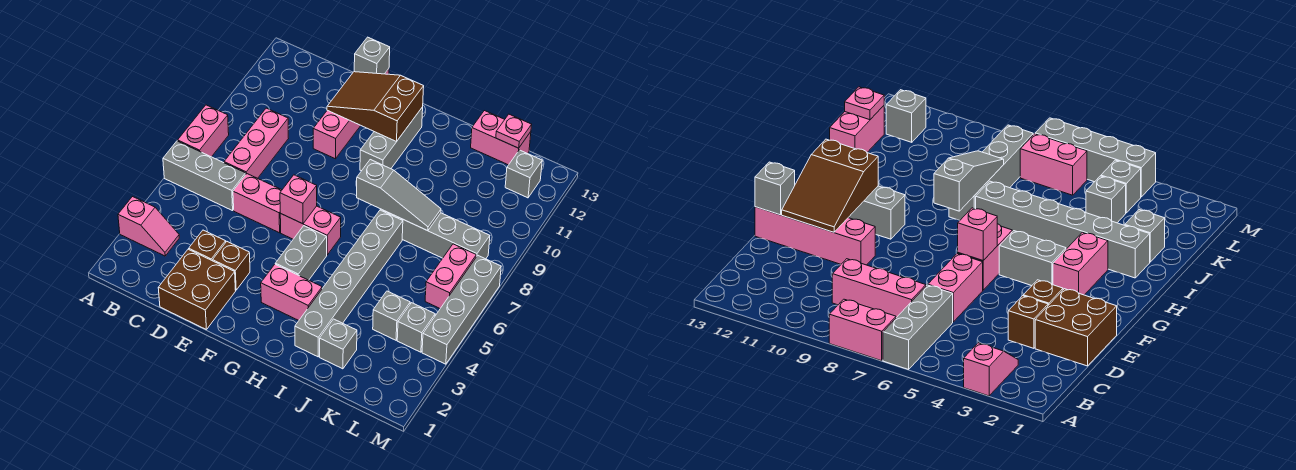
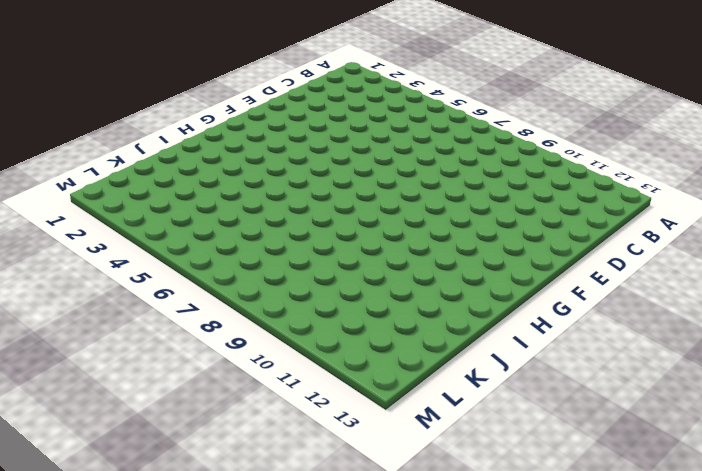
none -> pink 1x2 slope [118,197,179,256]
none -> grey 1x3 brick [163,141,246,211]
none -> pink 1x2 brick [178,105,229,157]

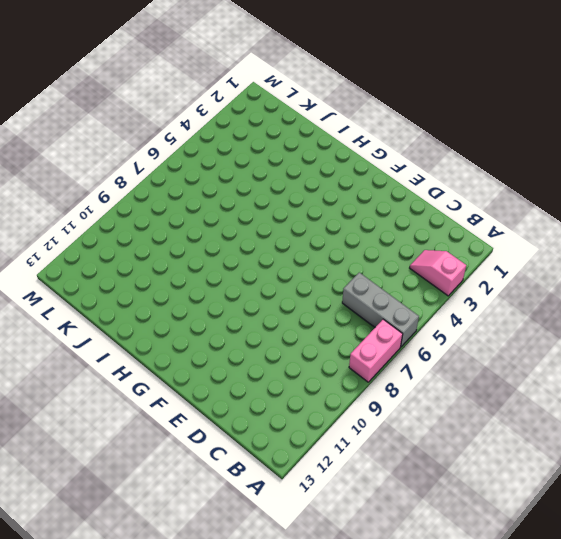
none -> pink 1x3 brick [224,108,288,178]
none -> brown 2x2 brick [158,249,236,330]
none -> brown 1x1 brick [189,230,226,261]

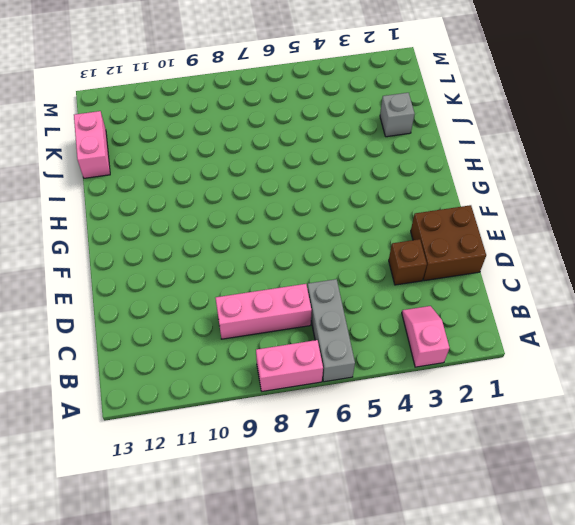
none -> pink 1x2 brick [233,174,282,233]
none -> brown 1x1 brick [213,242,250,290]
none -> pink 1x4 brick [313,69,389,159]

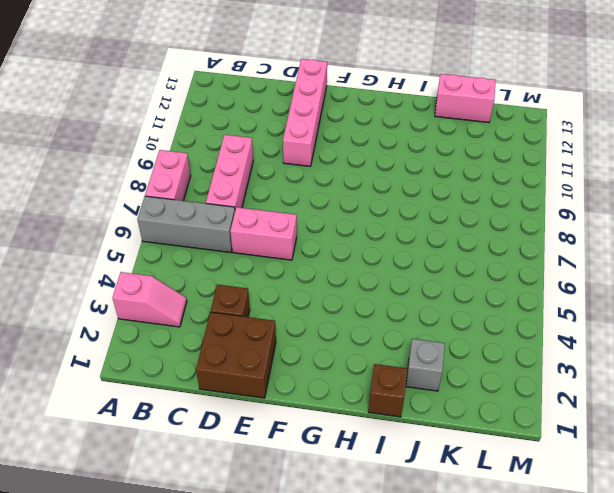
brown 1x1 brick [368,364,407,417] -> brown 1x1 brick moved to [213,242,250,290]
none -> pink 1x2 brick [280,206,341,255]
none -> pink 1x2 brick [261,264,322,320]
none -> grey 1x2 brick [275,226,327,280]

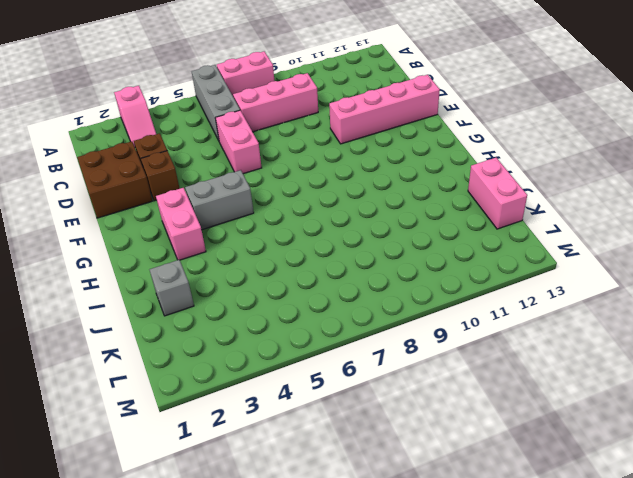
none -> pink 1x2 brick [280,206,341,255]
none -> grey 1x3 brick [360,107,423,171]
none -> grey 1x6 brick [295,210,403,357]

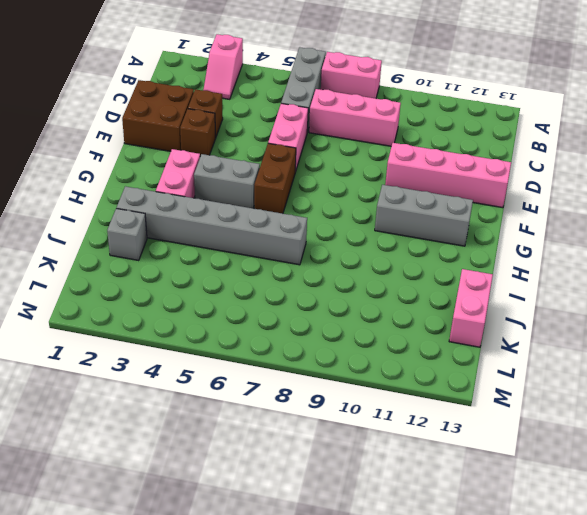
brown 1x2 brick [254,143,296,213] -> pink 1x2 brick [280,206,341,255]
none -> grey 1x4 brick [381,209,490,259]
none -> grey 1x1 brick [373,291,410,340]
none -> grey 1x1 brick [397,303,435,352]

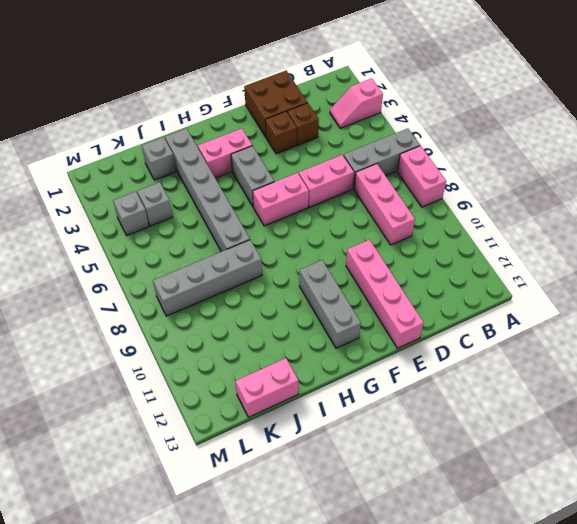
none -> pink 1x2 brick [425,244,476,308]
none -> grey 1x1 brick [505,150,542,198]
none -> grey 1x4 brick [422,256,501,364]

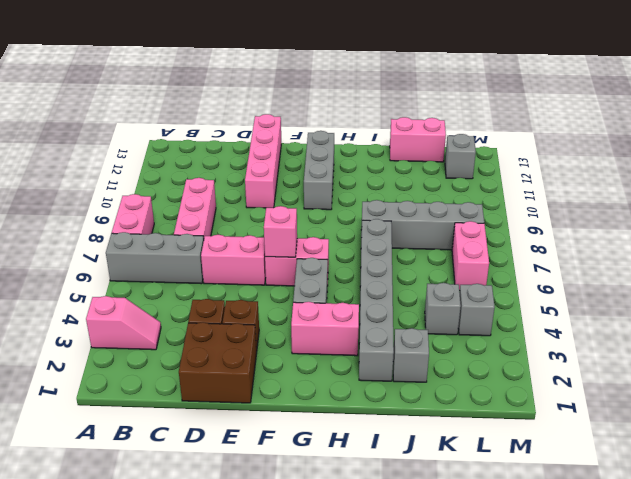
none -> grey 1x4 brick [422,256,501,364]
none -> brown 2x3 slope [327,72,424,141]
none -> grey 1x1 brick [354,37,390,74]

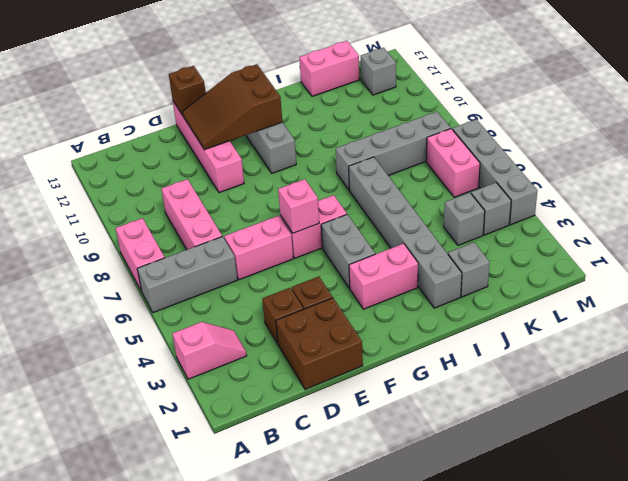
brown 1x1 brick [169,66,206,115] -> grey 1x1 brick [354,37,390,74]
none -> grey 1x3 slope [357,160,441,231]
none -> pink 1x1 plate [496,114,532,148]

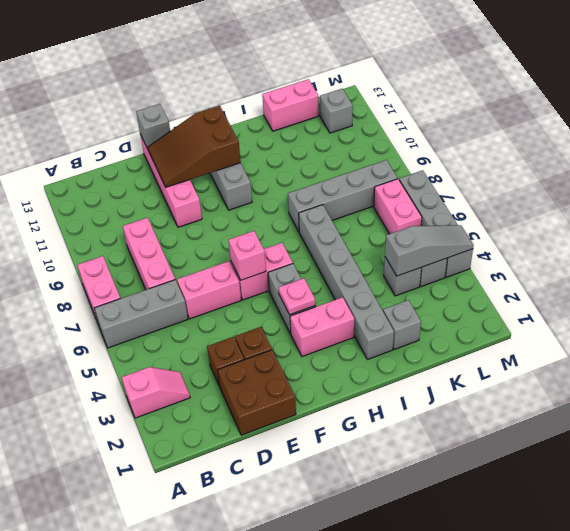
pink 1x1 plate [279,278,315,315] -> pink 1x1 plate moved to [496,114,532,148]
grey 1x3 slope [385,225,474,276] -> grey 1x3 slope moved to [357,160,441,231]

